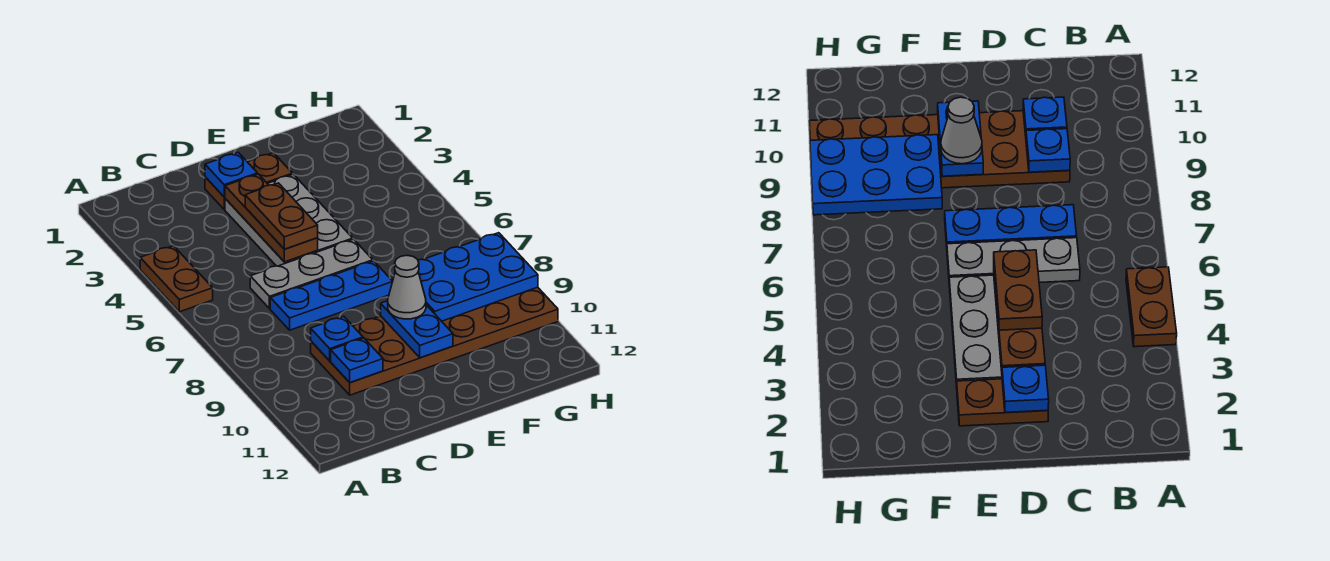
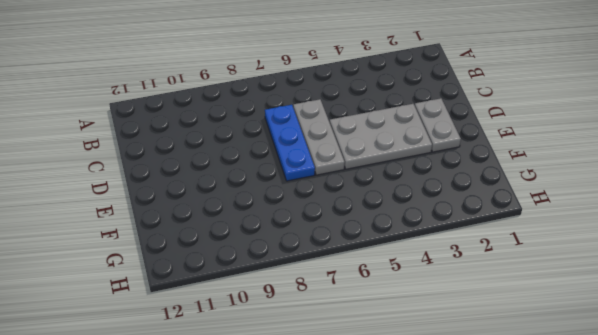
grey 1x2 plate [415,98,461,152] -> brown 1x2 plate [205,153,293,210]
none -> brown 1x2 plate [140,246,213,312]
none -> brown 2x6 plate [311,287,558,395]
none -> blue 1x1 plate [311,316,363,361]

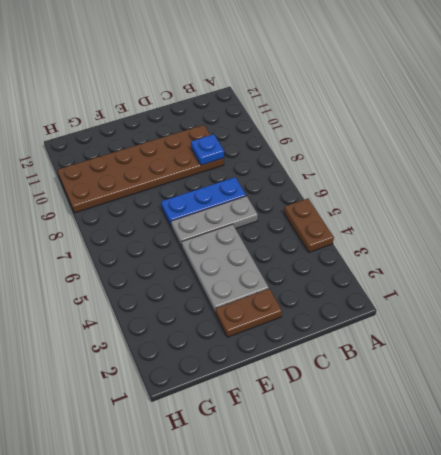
none -> blue 1x1 plate [331,338,383,383]
none -> blue 1x1 plate [205,152,257,197]
none -> brown 1x3 plate [225,174,318,262]

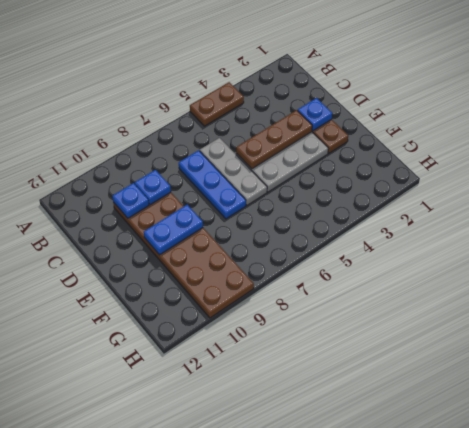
none -> blue 2x3 plate [418,233,538,321]
none -> brown 1x2 plate [245,183,318,249]
none -> grey 1x1 cone [388,255,426,319]

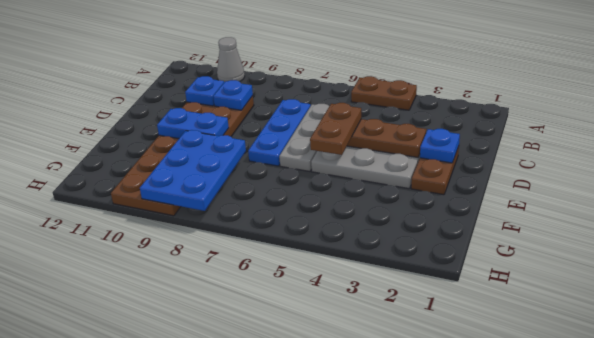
grey 1x1 cone [217,37,245,82] -> grey 1x1 cone moved to [388,255,426,319]
brown 1x2 plate [310,103,361,155] -> brown 1x2 plate turned to [245,183,318,249]

